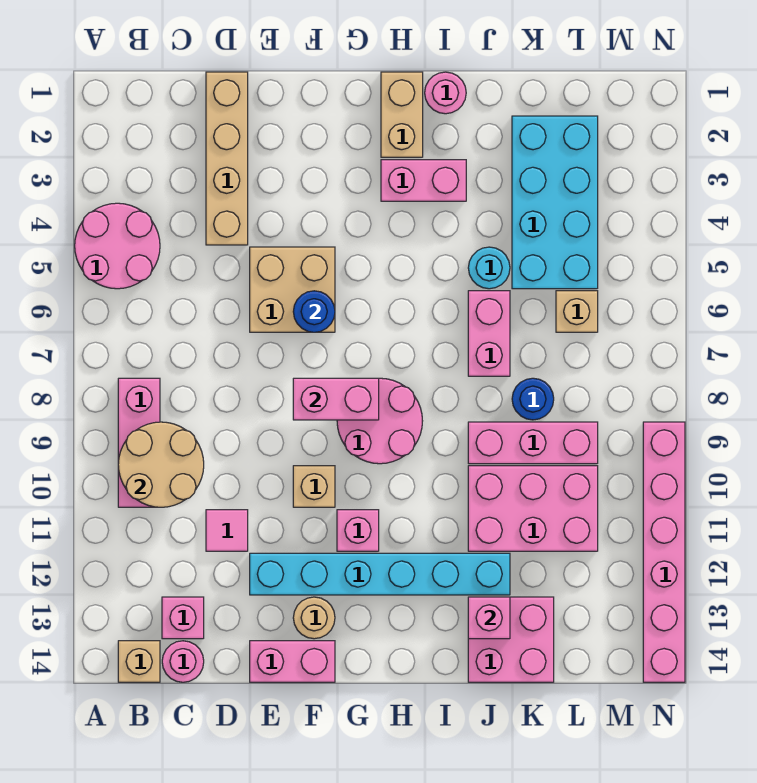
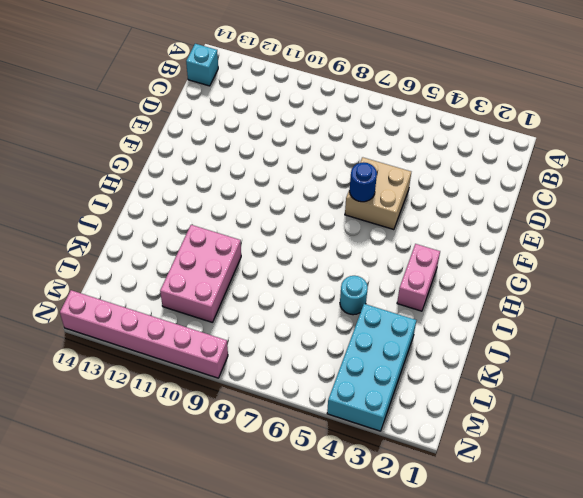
cyan 1x1 brick [186,44,218,86] -> tan 1x1 brick [118,641,160,682]
cyan 2x4 brick [327,304,416,431] -> cyan 2x4 brick turned to [512,116,598,289]
none -> pink 2x2 round brick [75,203,160,289]
none -> pink 1x3 brick [118,378,160,507]
none -> pink 1x1 brick [162,597,204,639]
none -> pink 1x1 round brick [162,641,204,682]

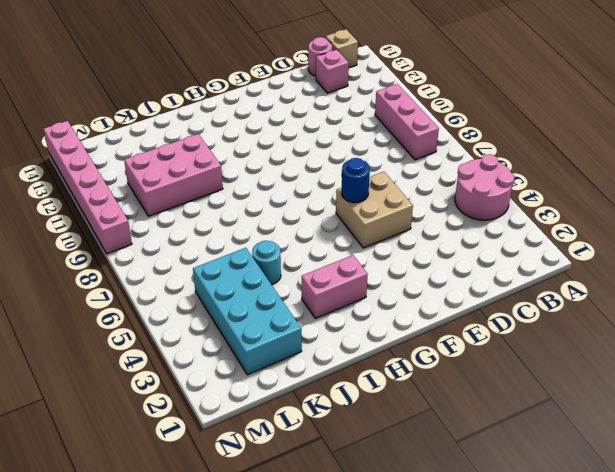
none -> tan 1x4 brick [206,72,248,245]
none -> pink 1x1 tile [206,510,248,551]
none -> cyan 1x6 brick [250,553,510,595]
none -> pink 1x2 brick [250,641,335,682]

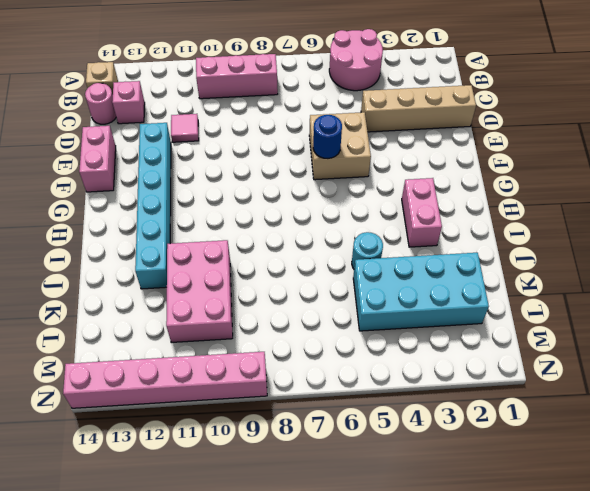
none -> tan 1x1 brick [293,466,335,507]
none -> tan 1x1 round brick [293,597,335,639]
none -> pink 2x2 round brick [337,378,422,464]
none -> pink 1x1 brick [337,510,379,551]

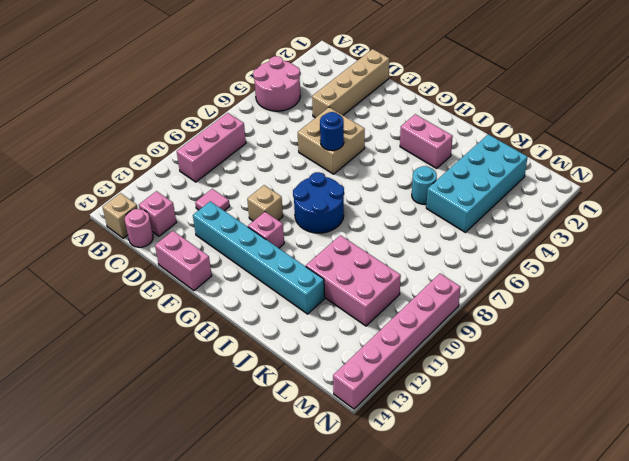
blue 2x2 round brick [293,172,344,233] -> pink 2x2 round brick [337,378,422,464]
none -> tan 1x1 round brick [293,597,335,639]
none -> tan 1x2 brick [381,72,423,157]
none -> pink 1x1 round brick [425,72,466,114]
none -> pink 1x2 brick [468,291,510,376]

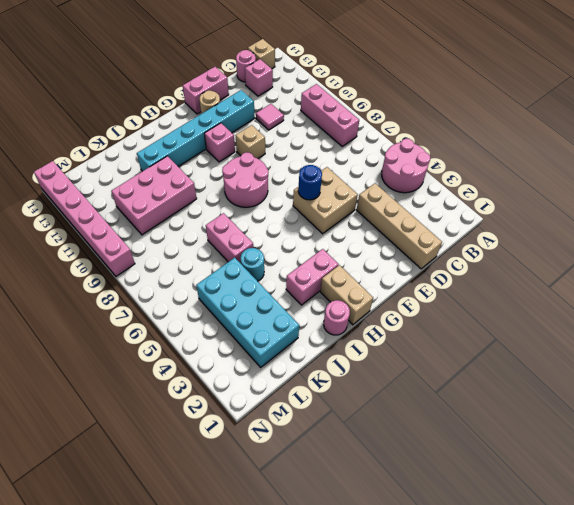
none -> pink 1x3 brick [468,422,598,464]
none -> pink 2x2 brick [468,597,554,682]
none -> blue 1x1 round brick [512,378,554,420]
none -> tan 1x1 brick [556,291,598,332]

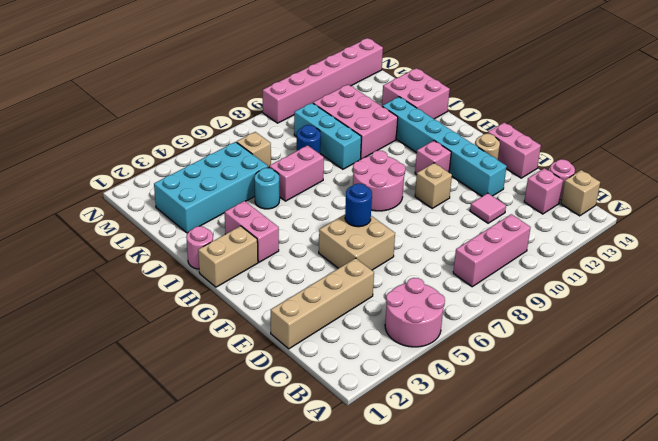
cyan 1x3 brick [294,103,361,169] -> pink 1x3 brick [468,422,598,464]
none -> tan 2x2 round brick [118,422,204,507]
none -> pink 1x2 brick [293,378,379,420]
none -> pink 1x1 brick [468,597,510,639]

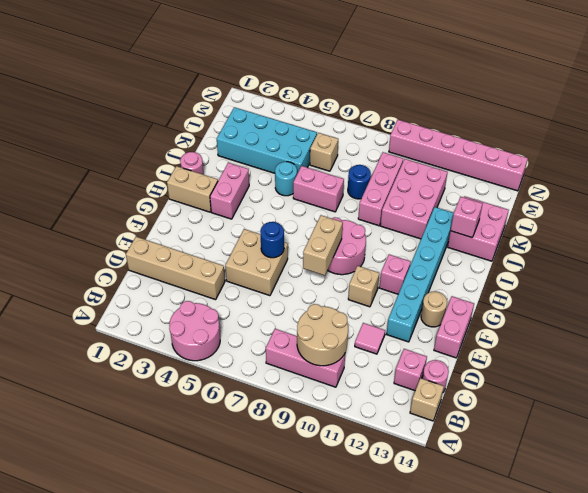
tan 1x2 brick [303,215,343,276] -> pink 1x2 brick [293,378,379,420]

